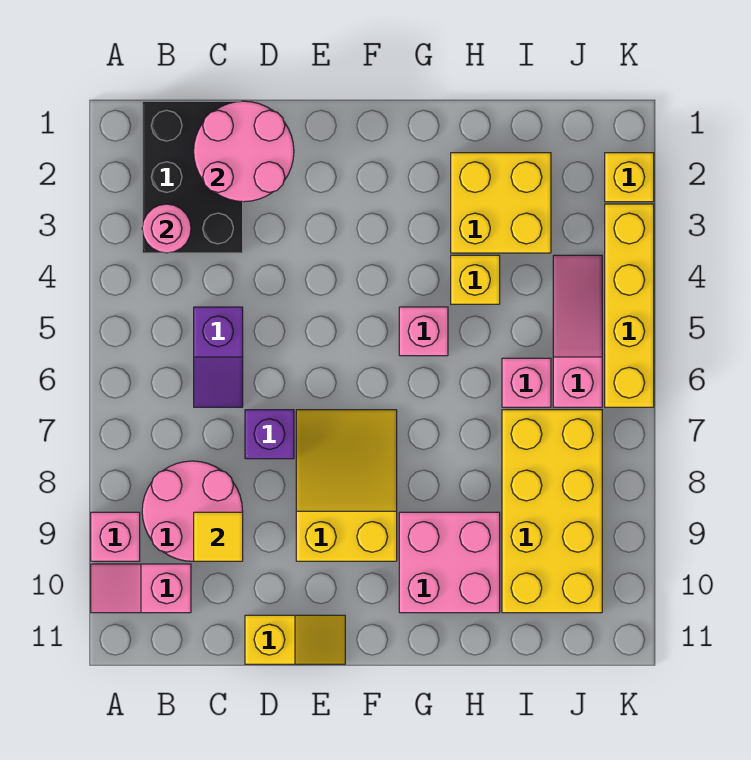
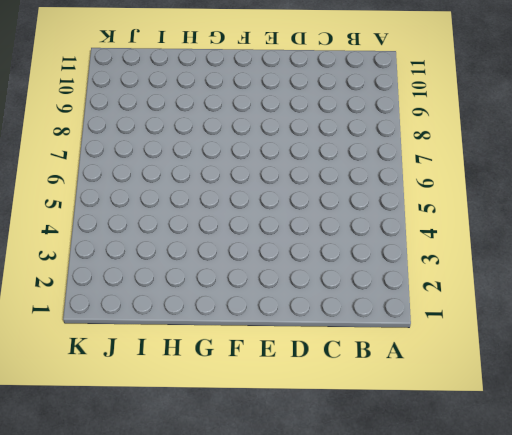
none -> pink 1x1 brick [91,512,140,561]
none -> pink 1x2 slope [91,564,191,613]
none -> black 2x3 brick [142,101,243,253]

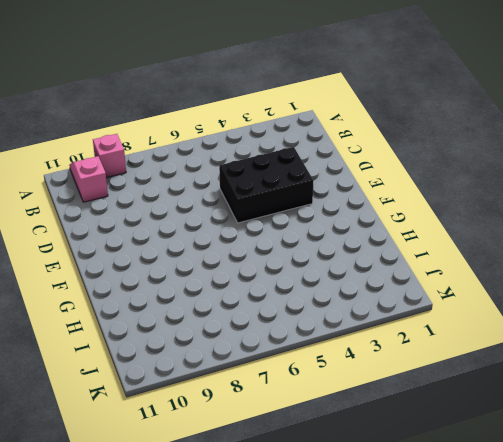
black 2x3 brick [219,147,314,223] -> black 2x3 brick moved to [142,101,243,253]
none -> pink 2x2 round brick [142,461,243,561]
none -> purple 1x2 slope [194,307,243,407]
none -> purple 1x1 brick [245,410,294,459]

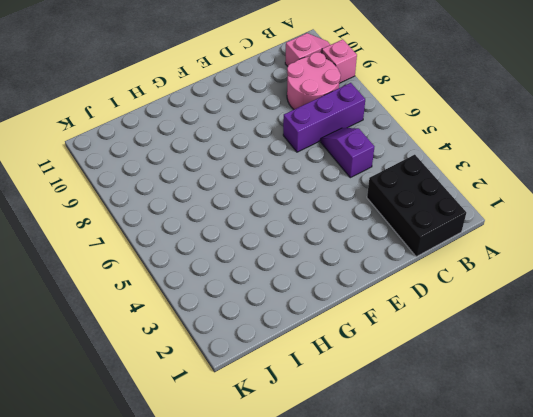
purple 1x3 brick [283,83,365,152] -> purple 1x1 brick [245,410,294,459]
none -> yellow 1x2 slope [245,615,345,664]
none -> yellow 2x3 slope [296,410,397,561]
none -> pink 1x1 brick [399,307,448,356]

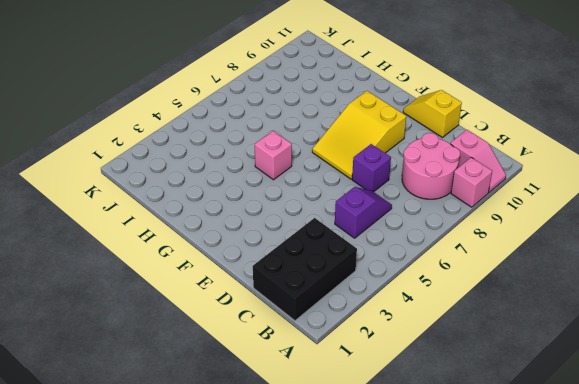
none -> pink 2x2 brick [399,512,500,613]
none -> yellow 2x2 brick [451,153,551,253]
none -> yellow 1x1 brick [451,255,500,304]

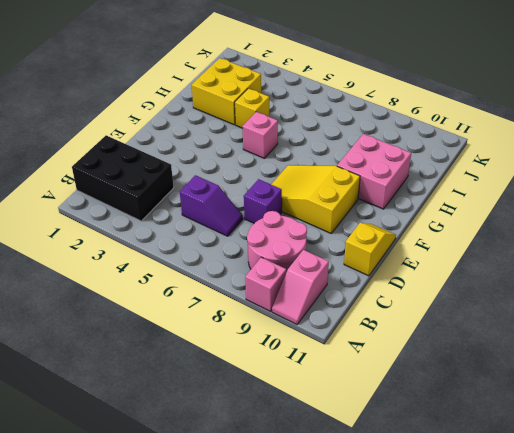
none -> pink 1x1 brick [502,358,551,407]
none -> yellow 2x4 brick [502,410,602,613]
none -> pink 1x3 slope [553,255,602,407]

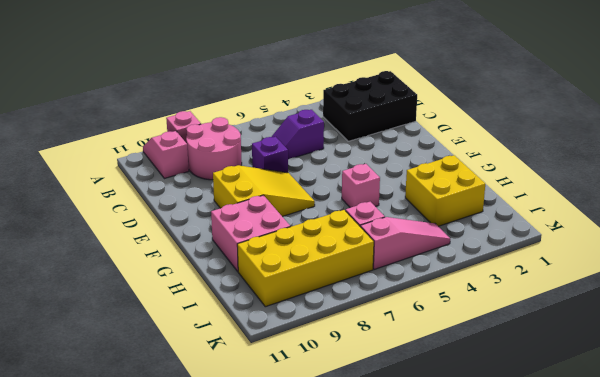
none -> yellow 1x2 slope [245,615,345,664]
none -> yellow 1x1 brick [451,255,500,304]
none -> yellow 1x1 brick [605,153,654,202]

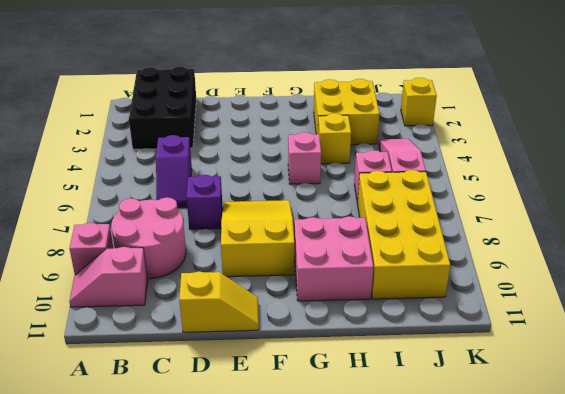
none -> yellow 1x4 brick [605,204,654,407]
none -> pink 1x1 round brick [142,204,191,253]
none -> pink 2x2 round brick [194,101,294,202]

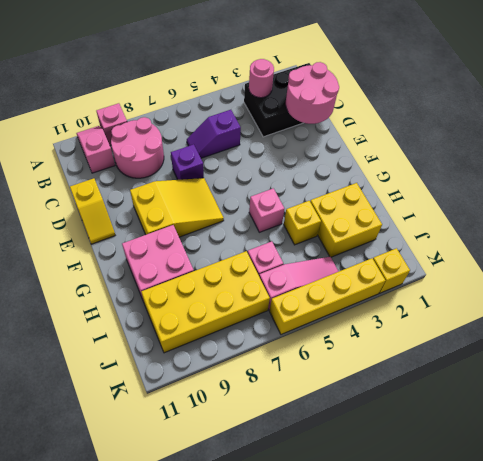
none -> yellow 1x1 tile [194,512,243,561]

